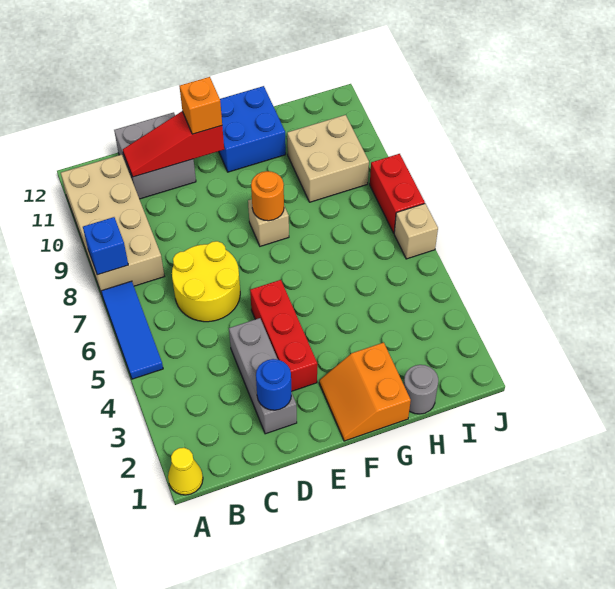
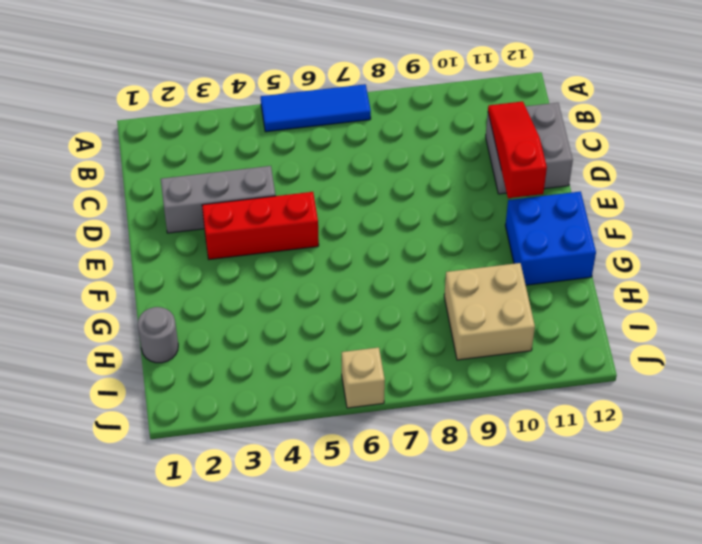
none -> yellow 1x1 cone [168,448,203,495]
none -> tan 2x4 brick [61,155,164,294]
none -> yellow 2x2 round brick [172,241,240,322]

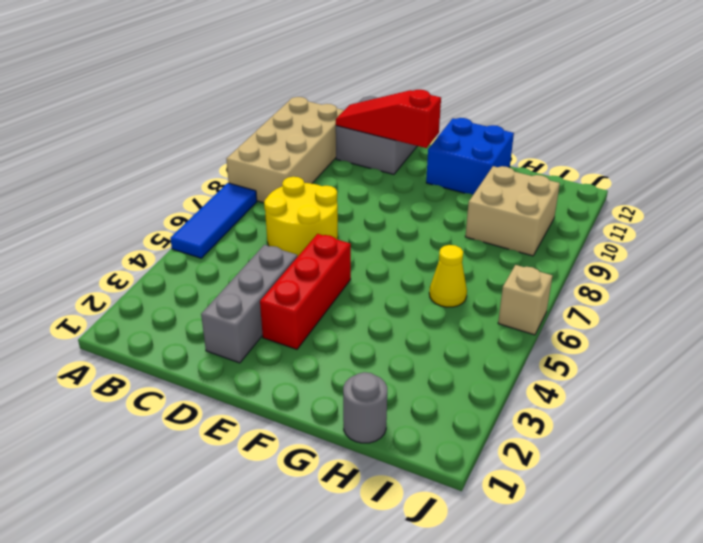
yellow 1x1 cone [429,245,467,307] -> yellow 1x1 cone moved to [168,448,203,495]
none -> orange 2x2 slope [319,342,411,441]
none -> tan 1x1 brick [248,199,289,246]
none -> red 1x2 brick [370,154,425,233]

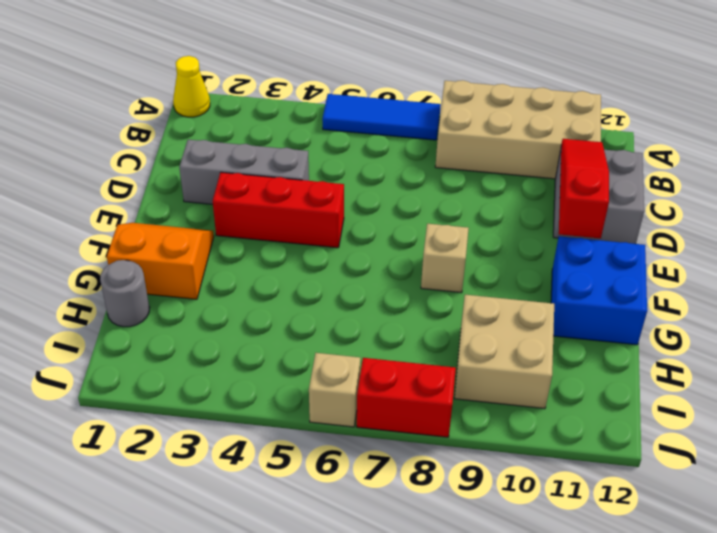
none -> yellow 2x2 round brick [172,241,240,322]
none -> blue 1x1 brick [83,217,128,275]
none -> blue 1x1 round brick [256,359,291,410]

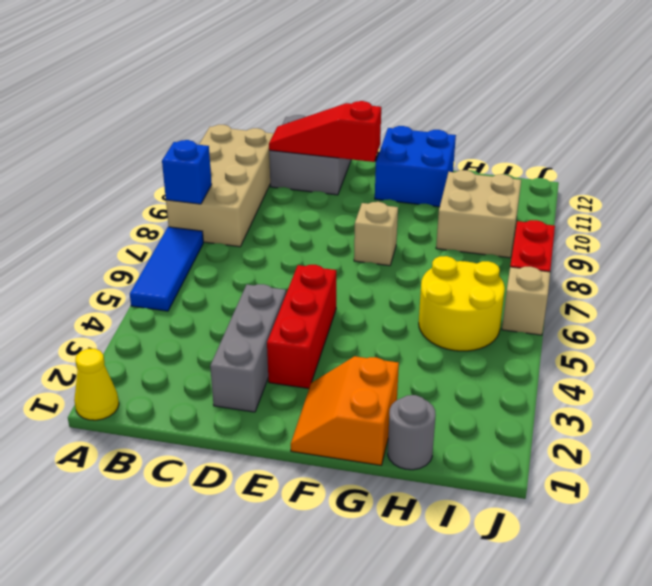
yellow 2x2 round brick [419,256,505,351] -> yellow 2x2 round brick moved to [172,241,240,322]
none -> blue 1x1 round brick [256,359,291,410]
none -> orange 1x1 round brick [251,171,284,221]
none -> orange 1x1 brick [180,77,222,134]

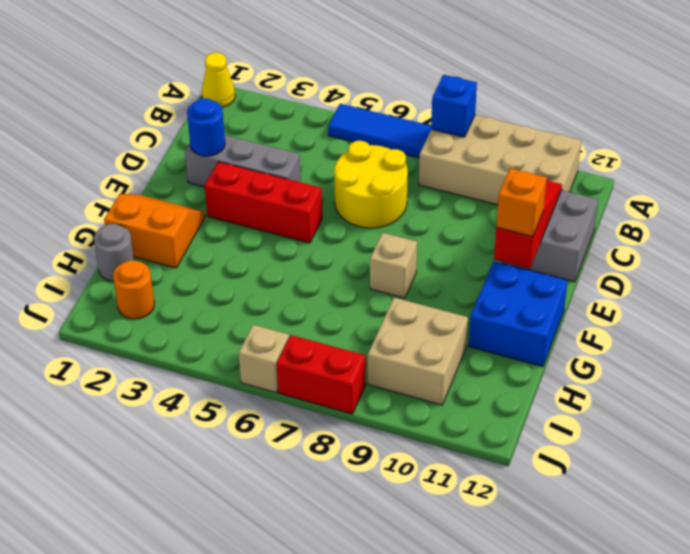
orange 1x1 round brick [113,260,154,319] -> orange 1x1 round brick moved to [251,171,284,221]

